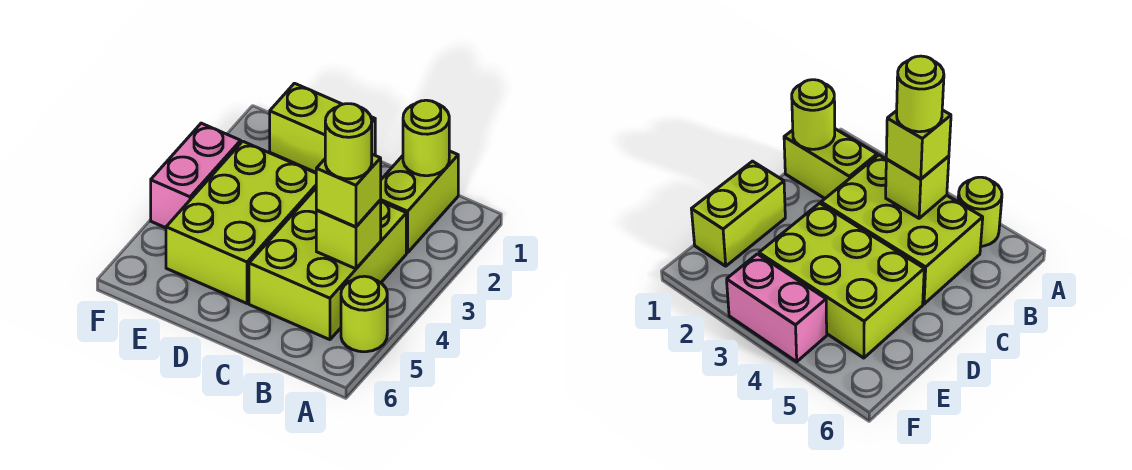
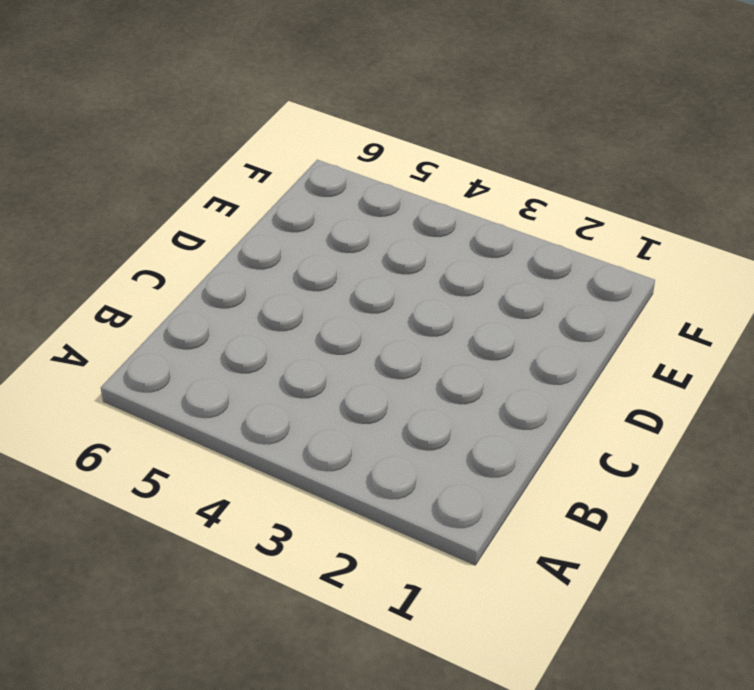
none -> lime 1x1 round brick [341,276,387,352]
none -> lime 1x2 brick [381,151,458,253]

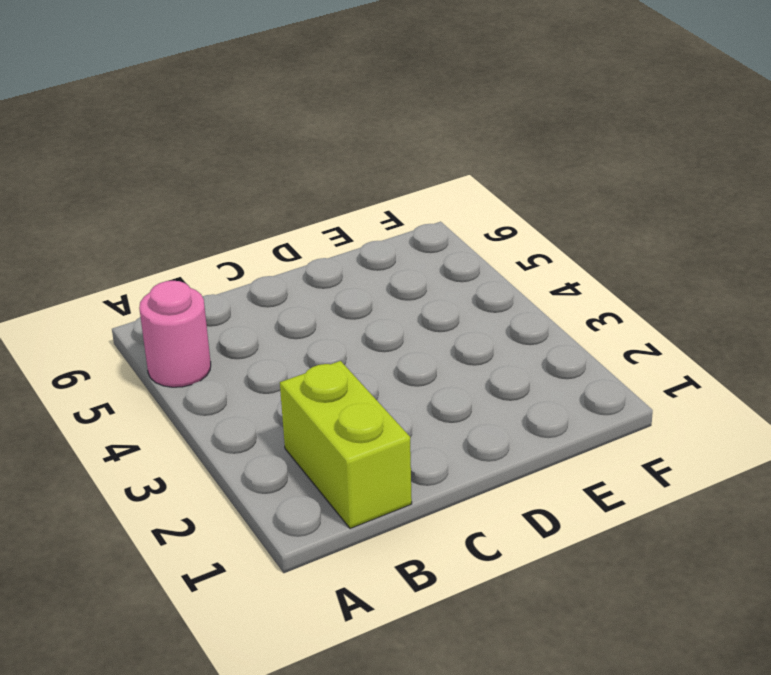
pink 1x1 round brick [139,281,211,387] -> lime 1x1 round brick [341,276,387,352]
none -> lime 2x3 brick [249,189,406,340]
none -> lime 1x2 brick [270,83,375,172]

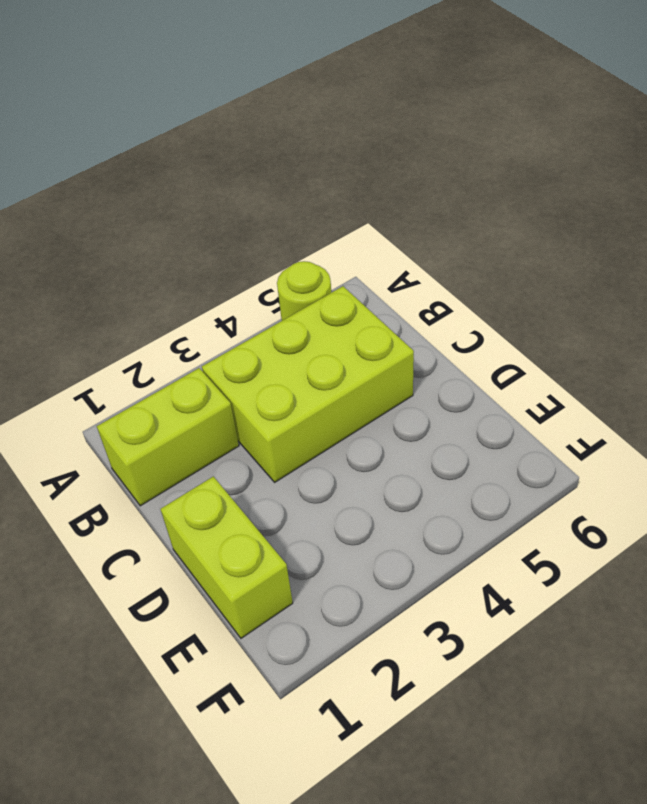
none -> lime 2x3 brick [166,141,316,303]
none -> pink 1x2 brick [151,123,241,228]

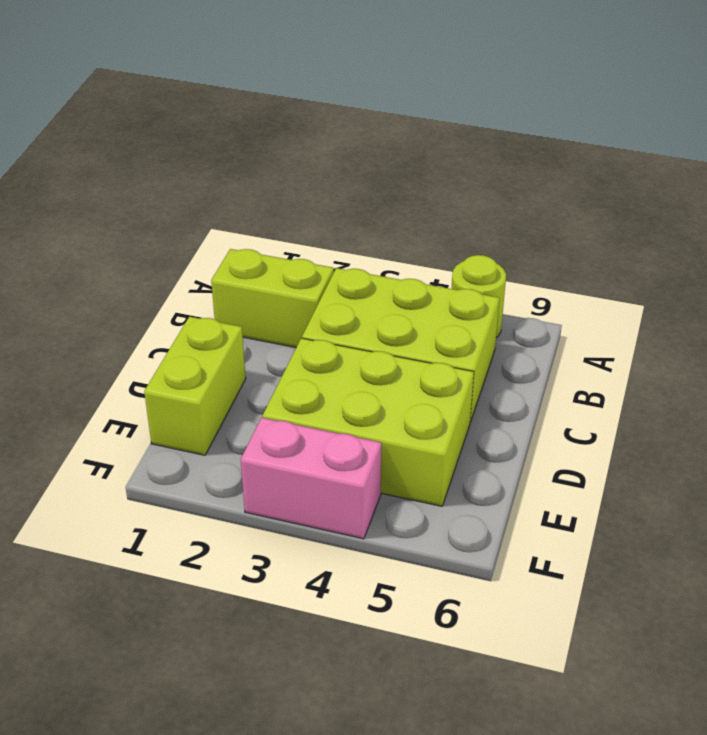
none -> lime 1x1 round brick [403,100,449,176]
none -> lime 1x1 brick [316,200,381,269]

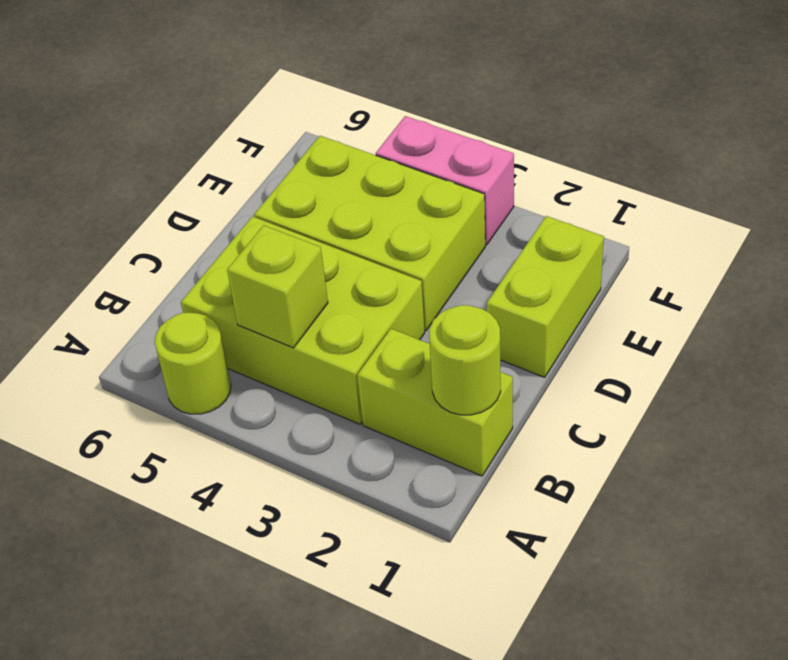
none -> lime 1x1 brick [316,154,381,227]
none -> lime 1x1 round brick [325,104,372,179]

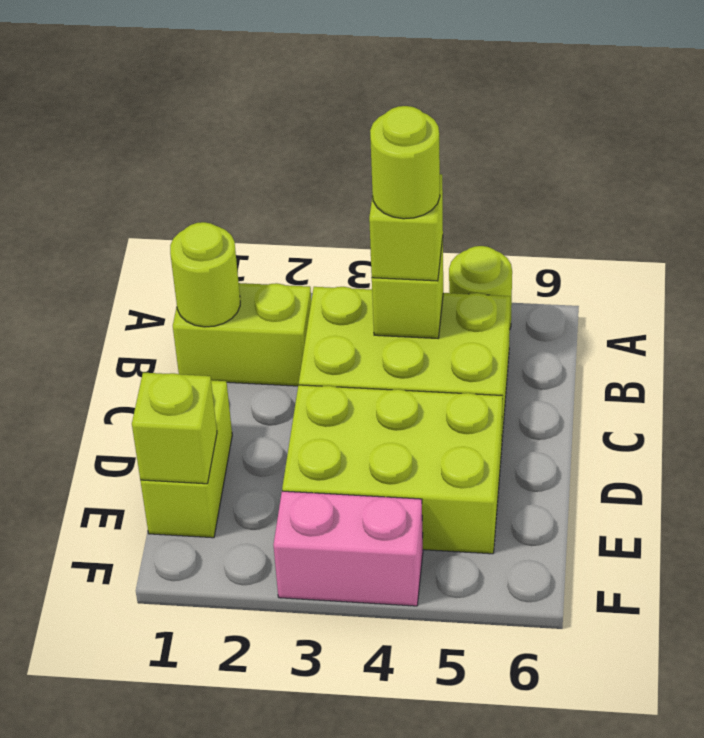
lime 1x1 brick [132,373,217,484] -> none

